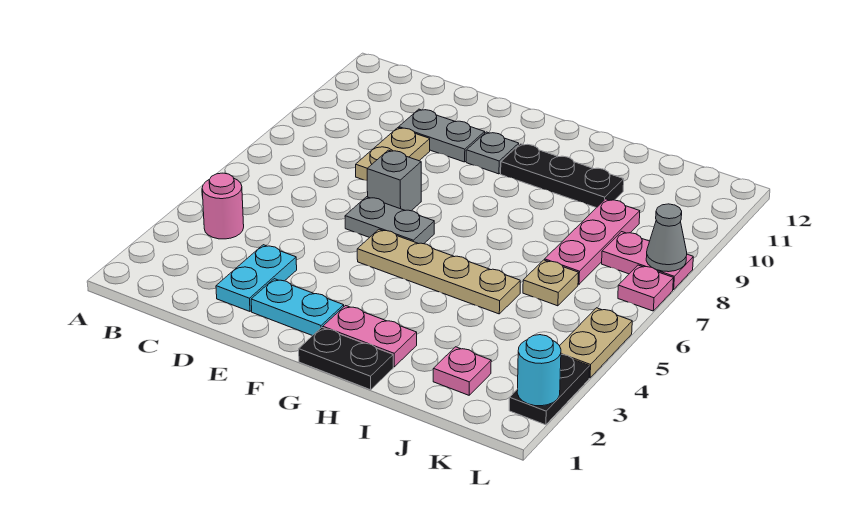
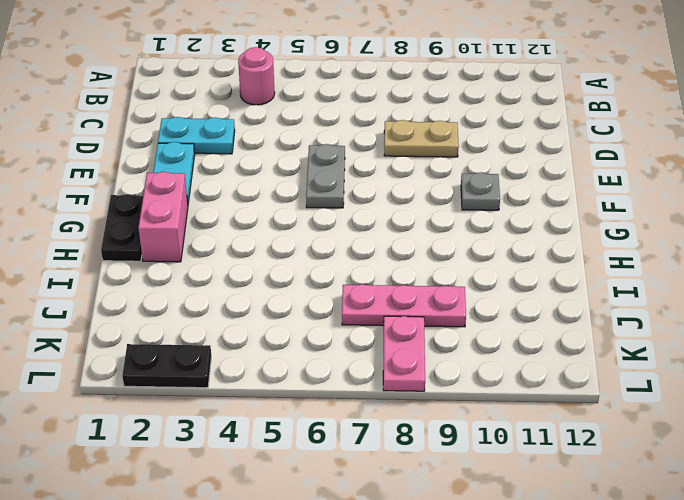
pink 1x2 brick [138,172,188,262] -> pink 1x2 plate [323,306,417,367]
none -> grey 1x2 plate [399,109,485,162]
none -> grey 1x1 brick [367,150,421,211]
none -> tan 1x4 plate [357,229,520,314]

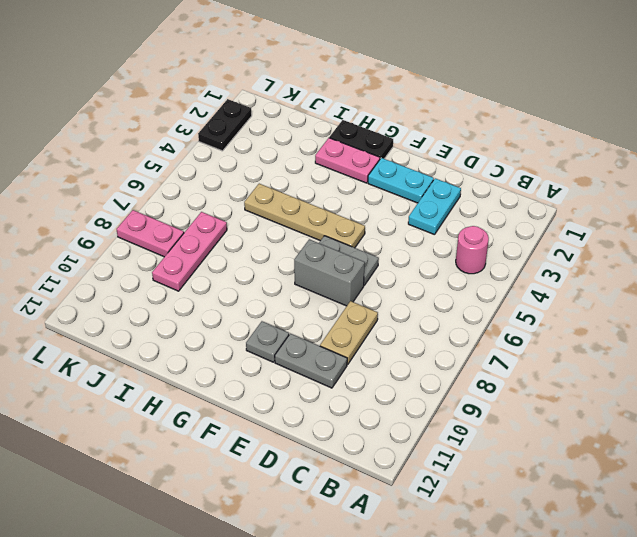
grey 1x2 brick [294,239,365,306] -> grey 1x1 brick [367,150,421,211]
none -> black 1x3 plate [501,144,624,208]
none -> pink 1x1 plate [433,347,491,395]
none -> tan 1x1 plate [523,260,578,306]

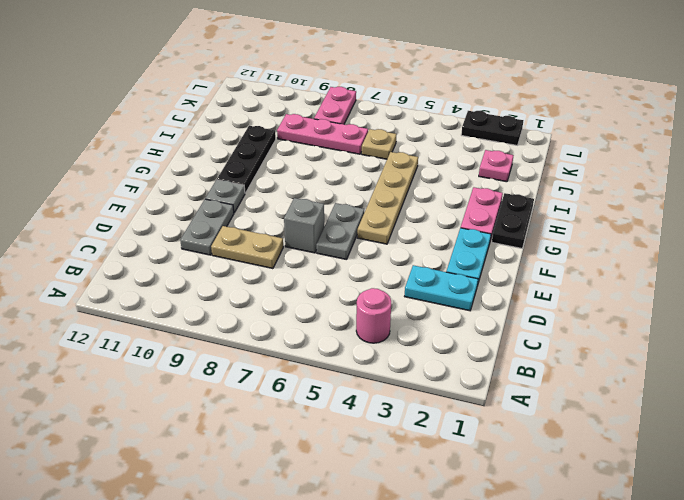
none -> tan 1x2 plate [560,308,632,378]
none -> pink 1x1 plate [618,265,673,311]
none -> cyan 1x1 round brick [517,335,561,406]

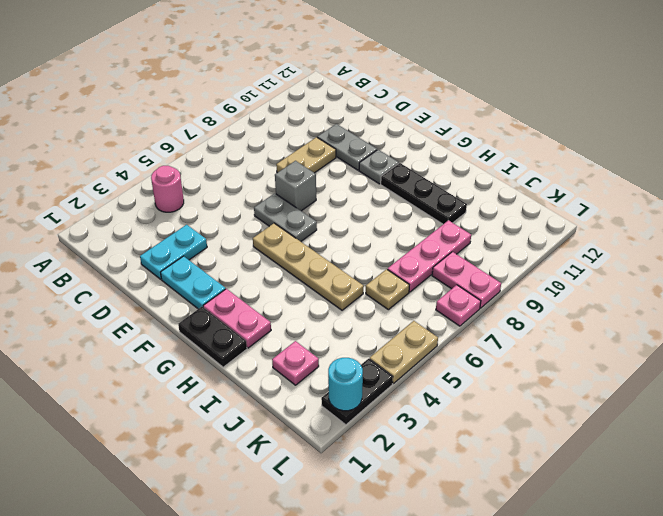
none -> grey 1x1 cone [646,204,687,272]

